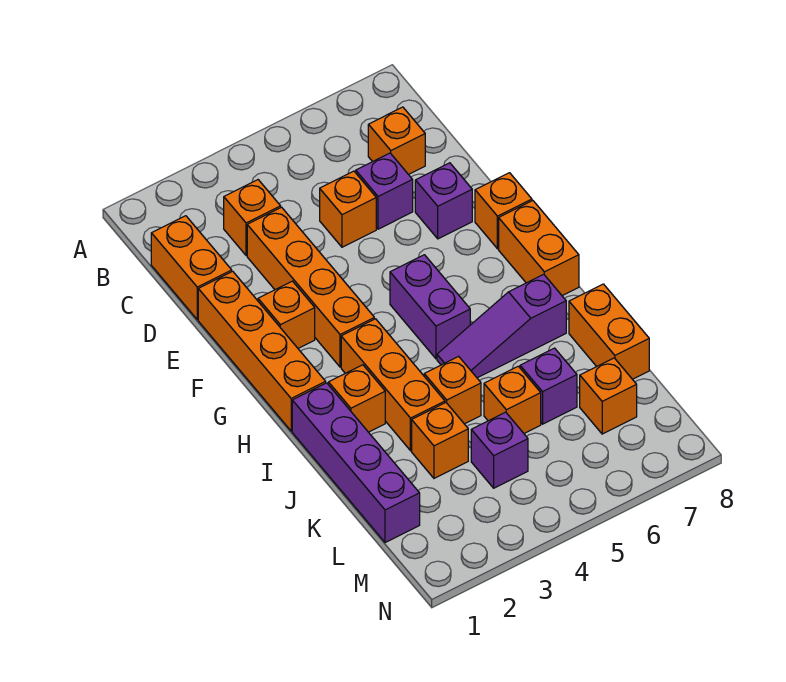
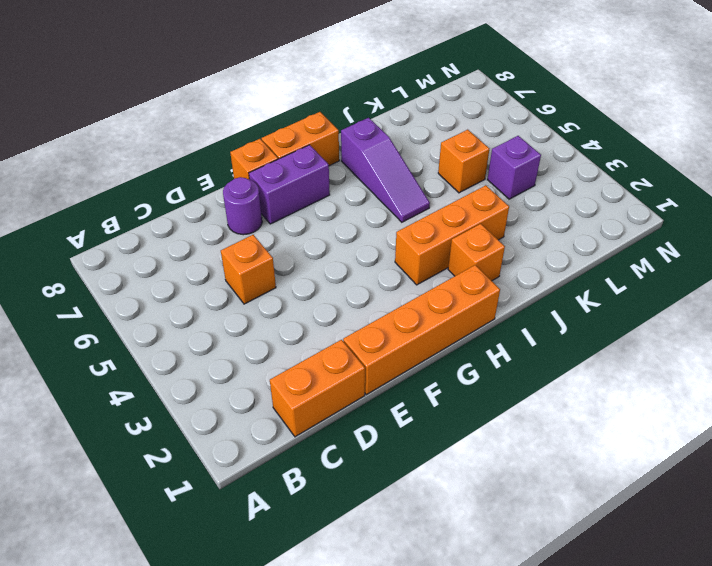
purple 1x1 round brick [223,177,262,235] -> purple 1x1 brick [415,163,472,239]
purple 1x2 brick [249,145,330,224] -> purple 1x2 brick moved to [390,255,470,359]
none -> orange 1x1 brick [224,180,281,256]
none -> orange 1x1 brick [368,107,425,175]
none -> orange 1x4 brick [247,207,374,367]

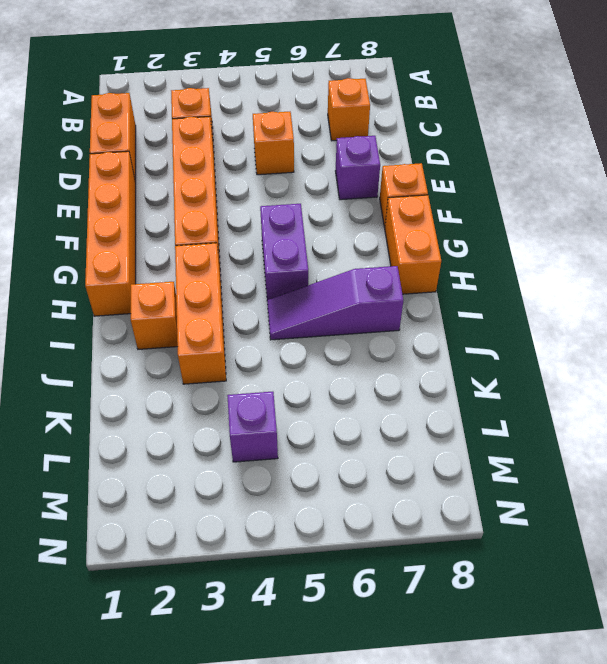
none -> purple 1x1 brick [356,153,413,229]
none -> orange 1x1 brick [258,281,315,348]
none -> purple 1x4 brick [292,383,420,543]

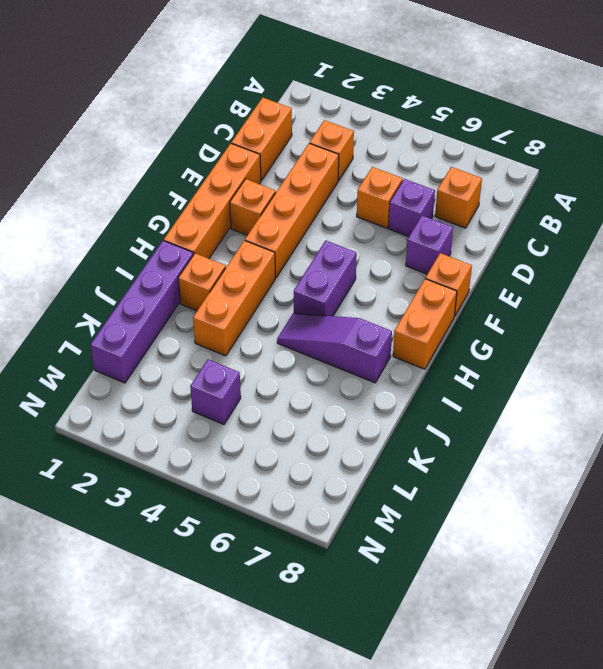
none -> orange 1x1 brick [424,356,481,424]
none -> orange 1x2 brick [569,284,649,379]
none -> orange 1x1 brick [412,403,468,478]

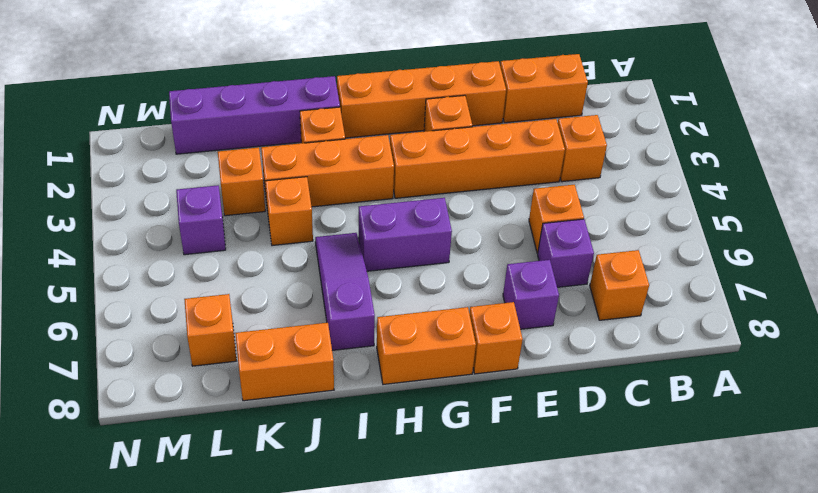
none -> orange 1x1 brick [484,366,541,433]
none -> purple 1x1 brick [520,348,577,424]

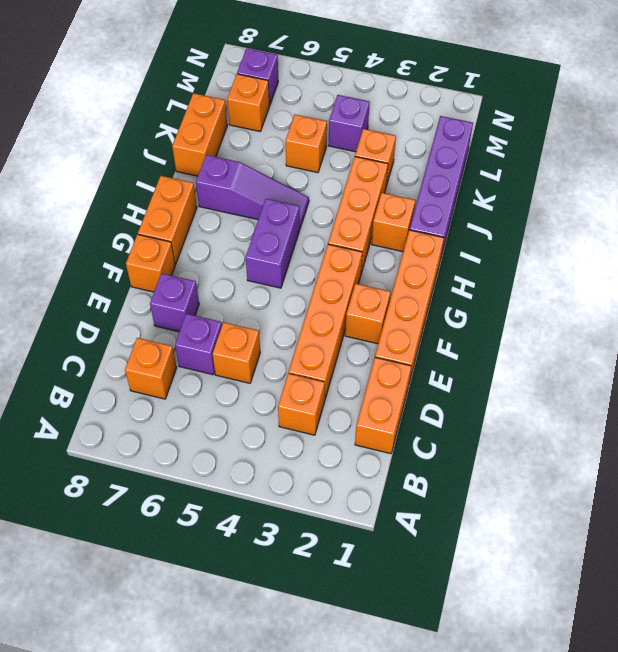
purple 1x1 brick [237,48,278,106] -> purple 1x1 brick moved to [520,348,577,424]
none -> orange 1x1 brick [424,356,481,424]

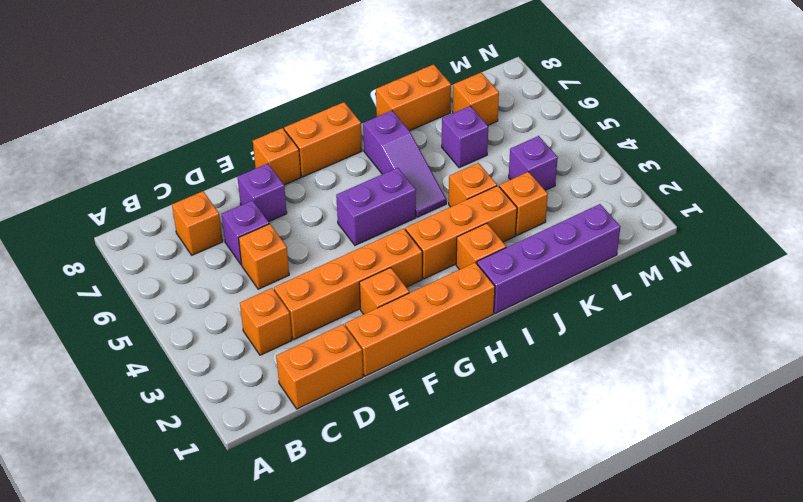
none -> orange 1x1 brick [484,366,541,433]

